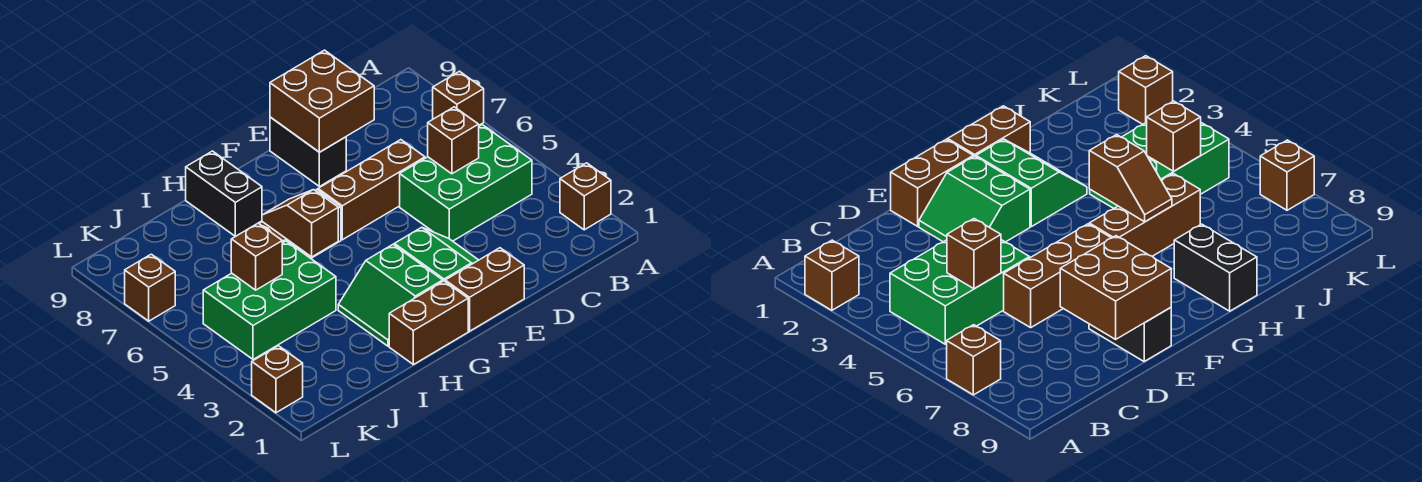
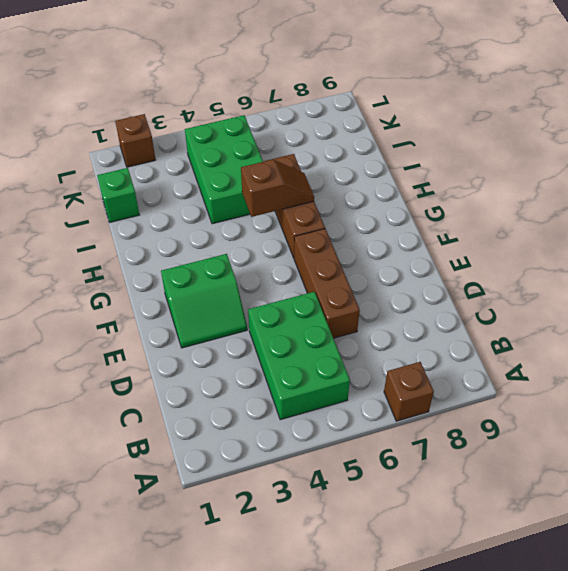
green 1x1 brick [97,168,139,222] -> none
none -> brown 1x1 brick [560,163,611,230]
none -> brown 1x2 brick [445,248,524,331]
none -> black 1x2 brick [270,117,346,186]

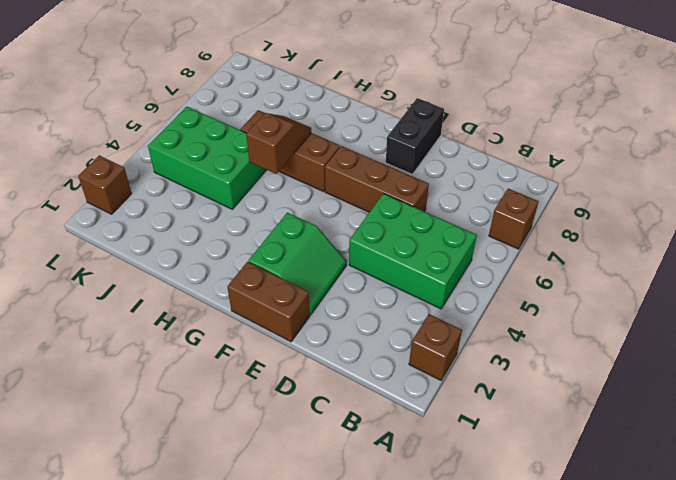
none -> brown 1x2 brick [389,281,468,365]
none -> green 2x2 slope [338,245,443,346]
none -> black 1x2 brick [186,151,262,236]

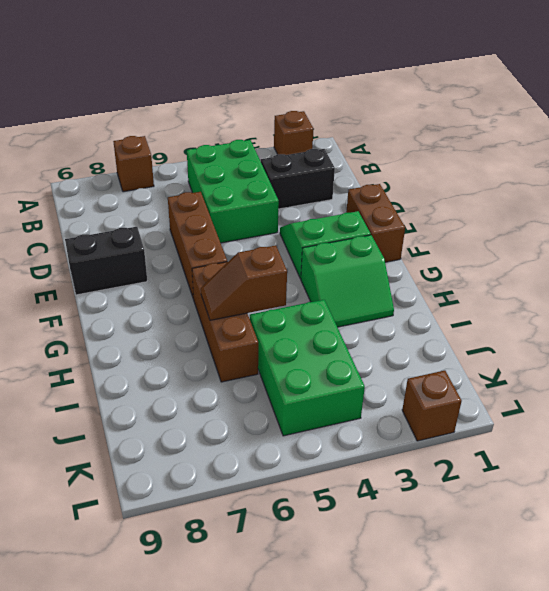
black 1x2 brick [261,149,335,209] -> black 1x2 brick moved to [186,151,262,236]
none -> brown 1x2 brick [389,281,468,365]
none -> brown 1x1 brick [125,254,175,321]
none -> brown 1x1 brick [428,107,479,174]

